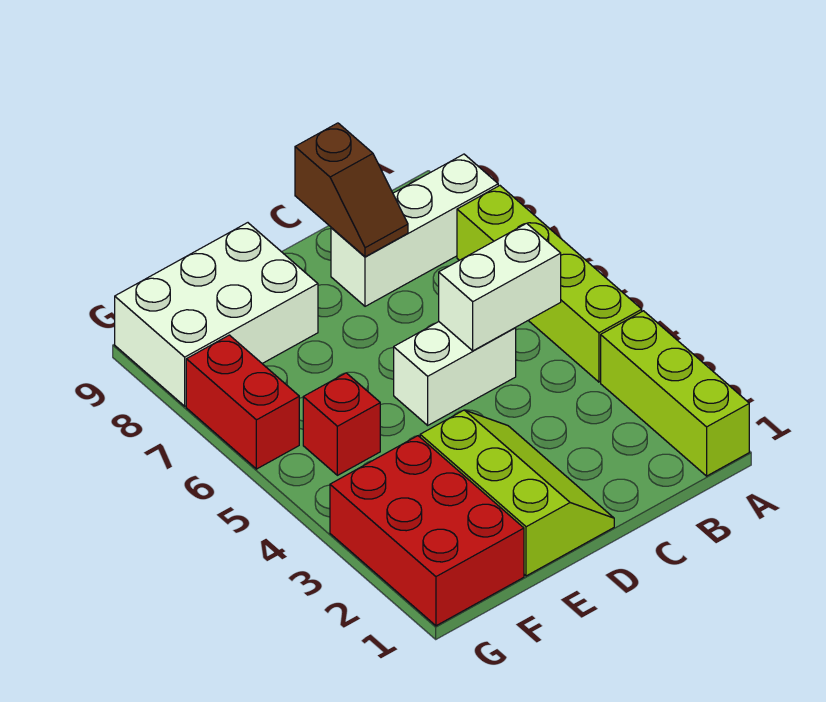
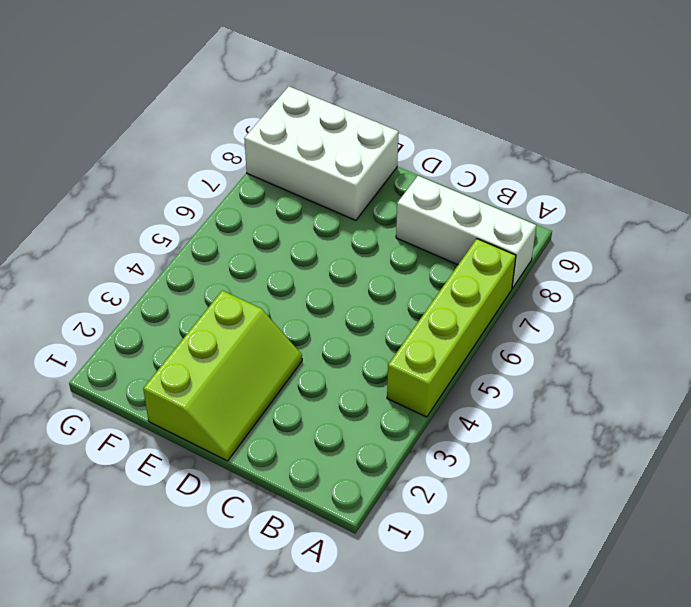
none -> lime 1x3 brick [601,311,749,476]
none -> white 1x2 brick [394,322,516,425]

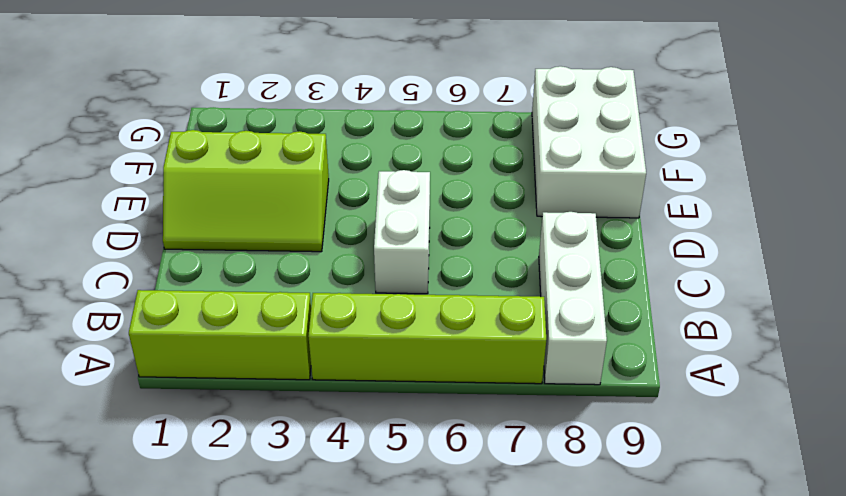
none -> red 2x3 brick [330,436,524,626]
none -> red 1x1 brick [303,373,380,475]

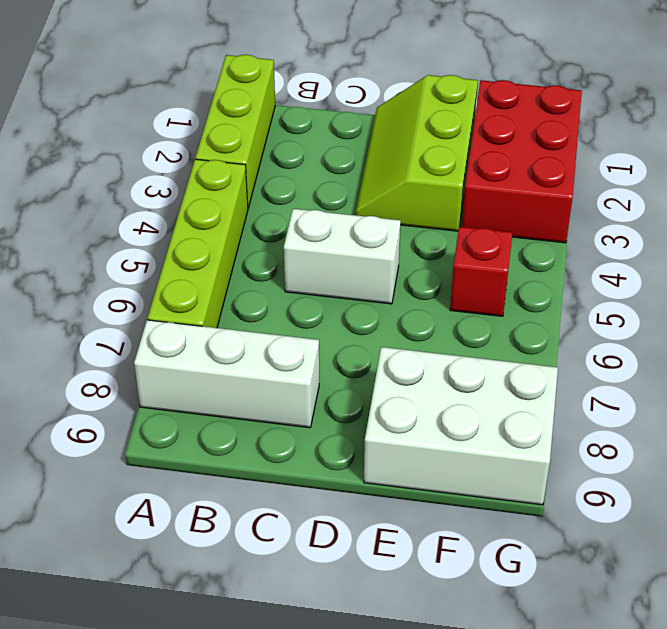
none -> red 1x2 brick [186,335,299,469]
none -> white 1x2 brick [439,223,561,351]

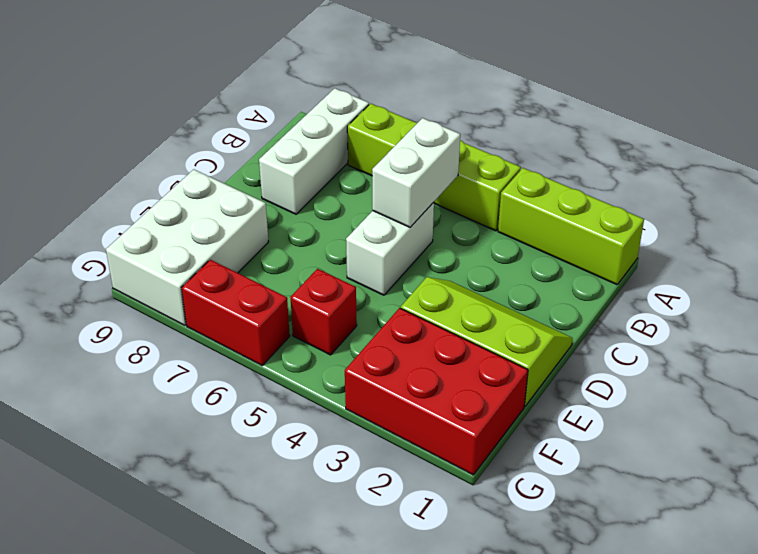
none -> brown 1x2 slope [295,123,408,257]

